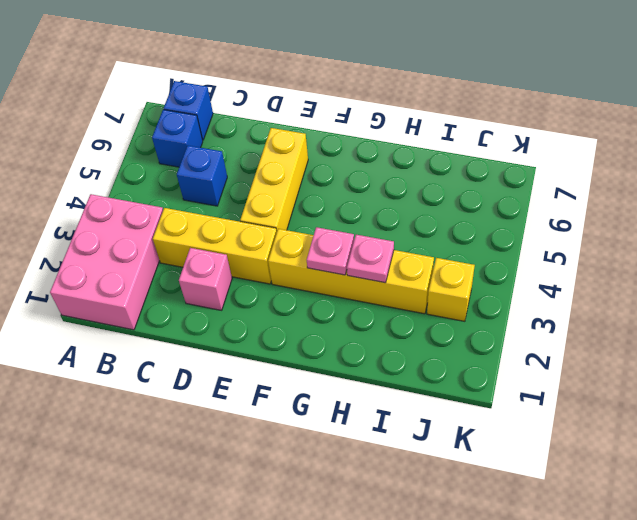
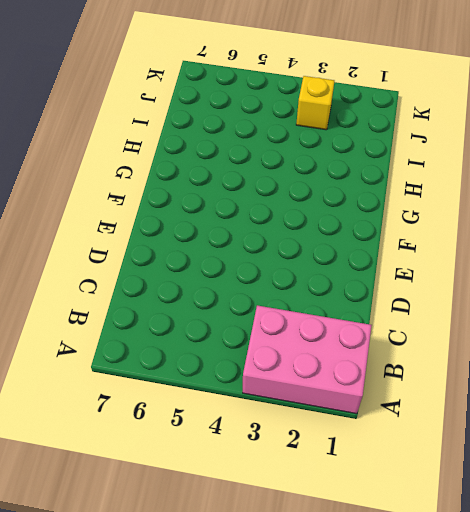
none -> blue 1x1 brick [152,110,203,167]
none -> blue 1x1 brick [164,81,213,140]

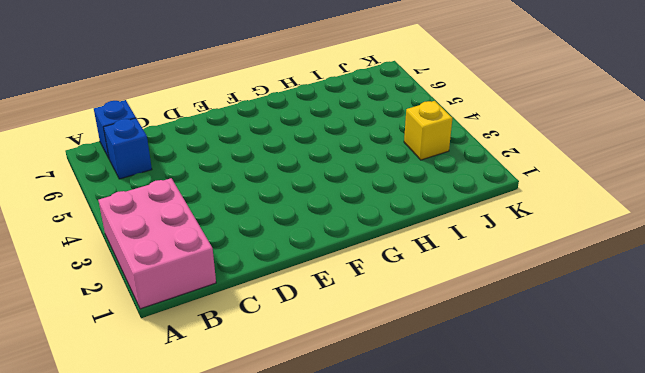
none -> yellow 1x3 brick [153,208,277,284]
none -> blue 1x1 brick [177,145,227,206]

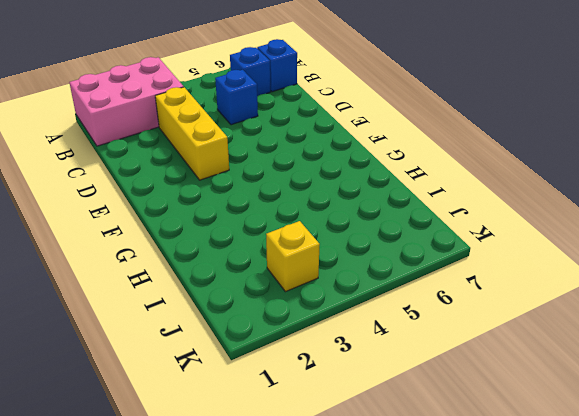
none -> pink 1x1 brick [179,248,232,310]
none -> yellow 1x3 brick [240,128,308,231]

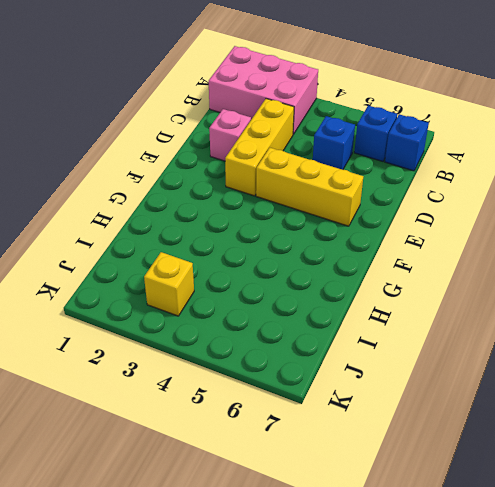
none -> yellow 1x4 brick [268,229,434,314]
none -> pink 1x1 plate [307,227,354,275]

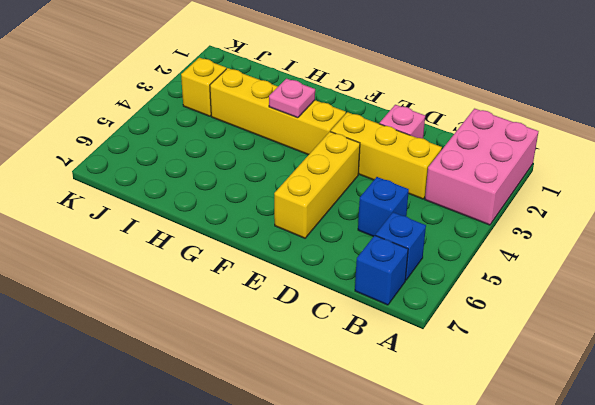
none -> pink 1x1 plate [347,235,394,283]

